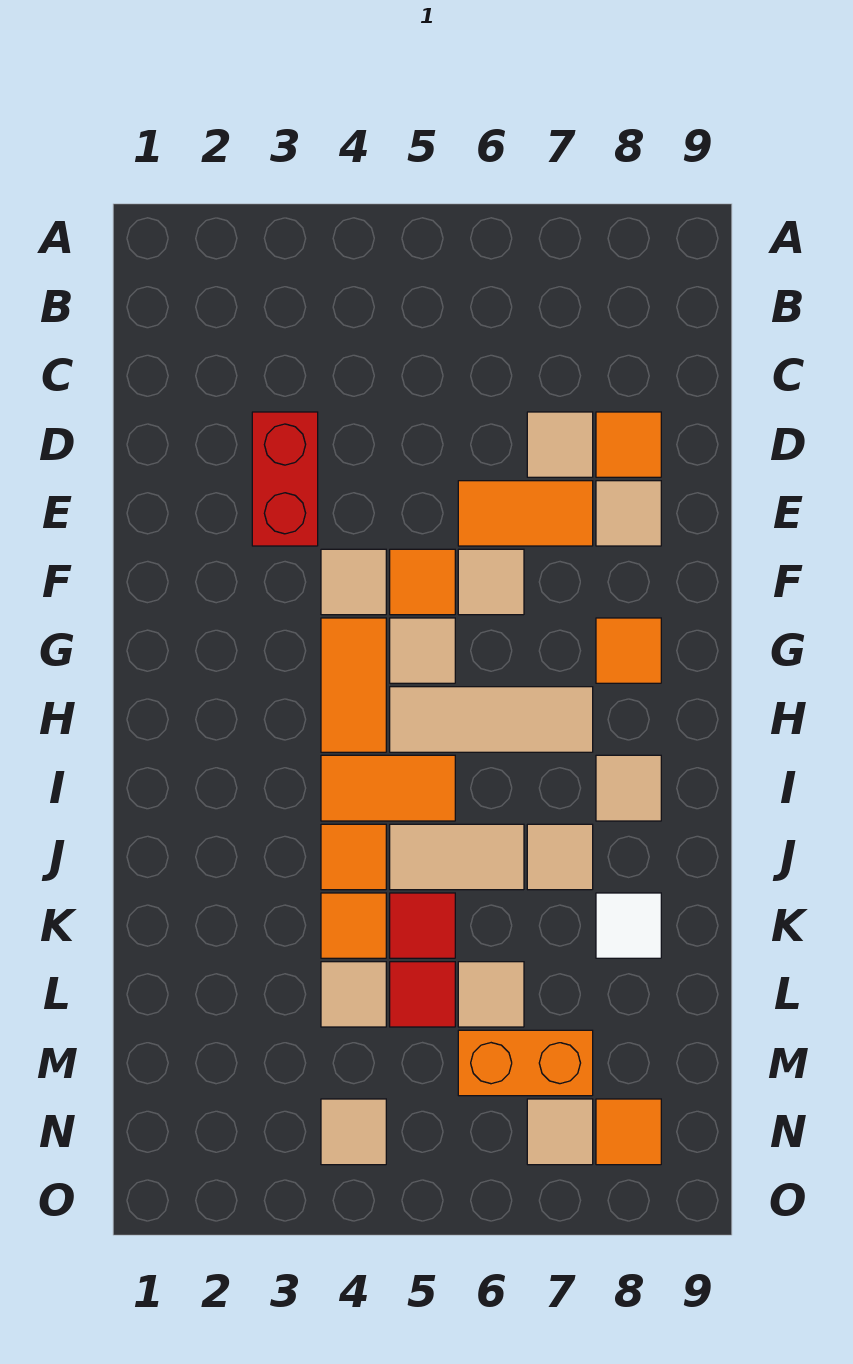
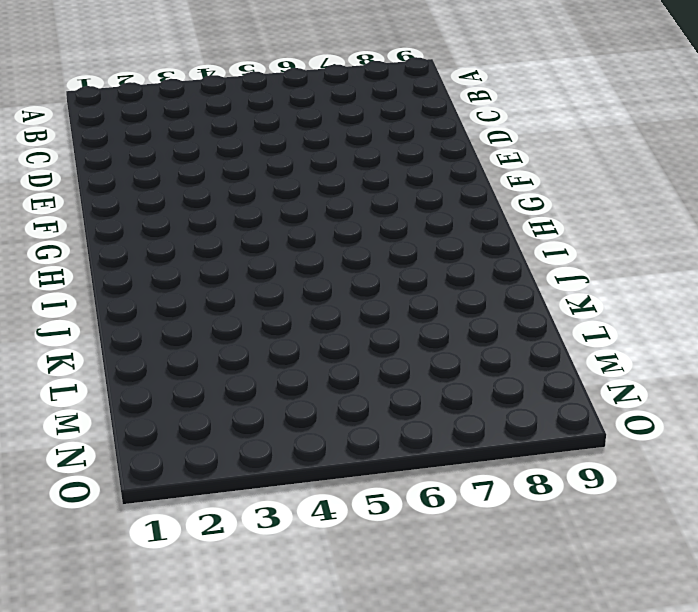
none -> red 1x2 brick [252,412,318,546]
none -> tan 1x1 tile [527,412,593,477]
none -> orange 1x1 tile [596,412,661,477]

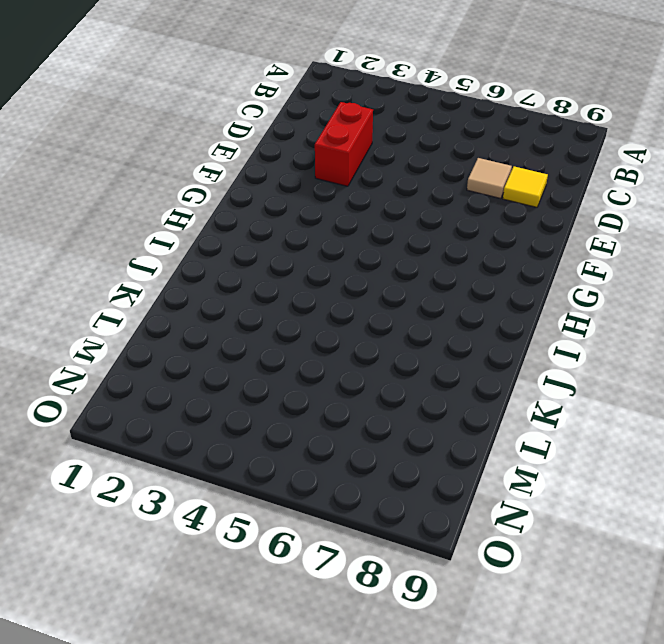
yellow 1x1 tile [503,166,548,207] -> orange 1x1 tile [596,412,661,477]
none -> orange 1x2 tile [458,481,593,546]
none -> tan 1x1 tile [596,481,661,546]
none -> tan 1x1 tile [321,549,386,615]

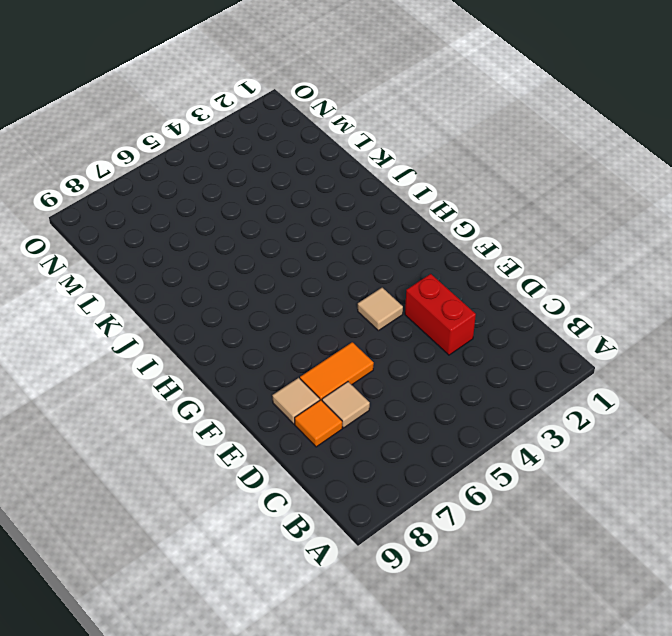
none -> orange 1x1 tile [390,549,455,615]
none -> tan 1x1 tile [458,549,524,615]
none -> orange 1x2 tile [321,618,386,752]

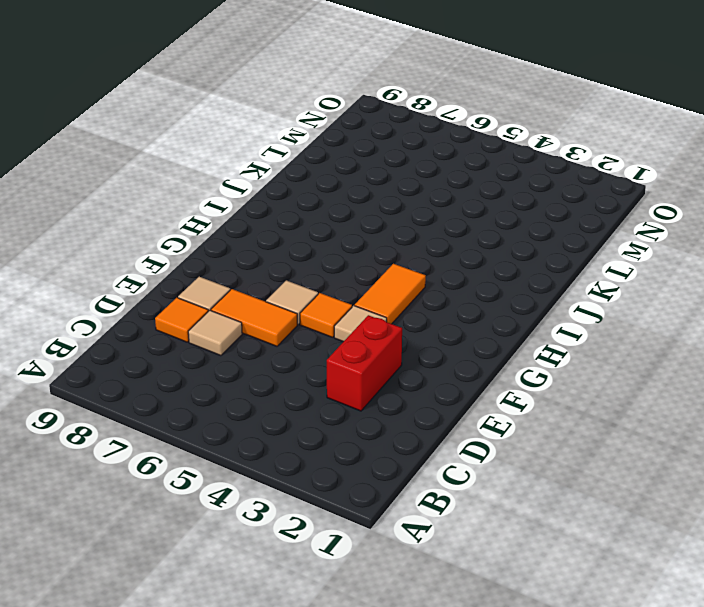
none -> tan 1x1 tile [390,618,455,683]
none -> orange 1x1 tile [596,618,661,683]
none -> tan 1x3 tile [390,687,593,752]

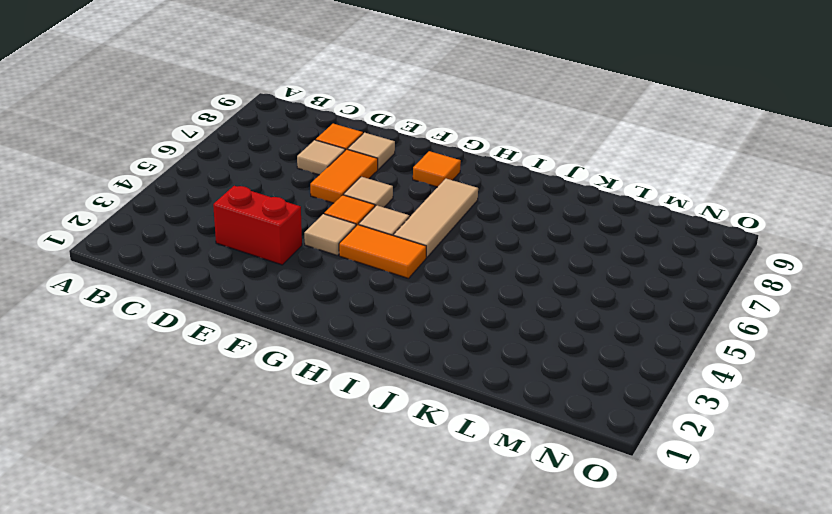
none -> orange 1x2 tile [321,755,455,821]
none -> tan 1x1 tile [596,755,661,821]
none -> orange 1x1 tile [321,824,386,890]

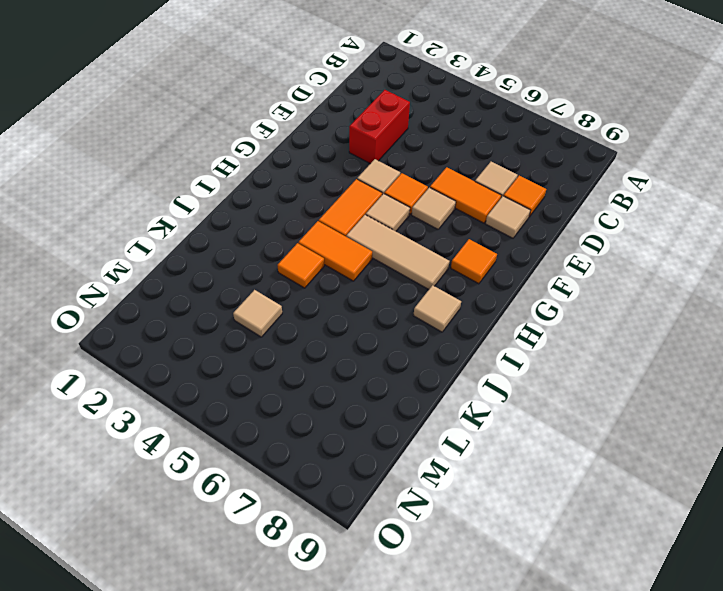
none -> tan 1x2 tile [390,824,524,890]
none -> tan 1x1 tile [527,824,593,890]
none -> orange 1x1 tile [321,893,386,958]

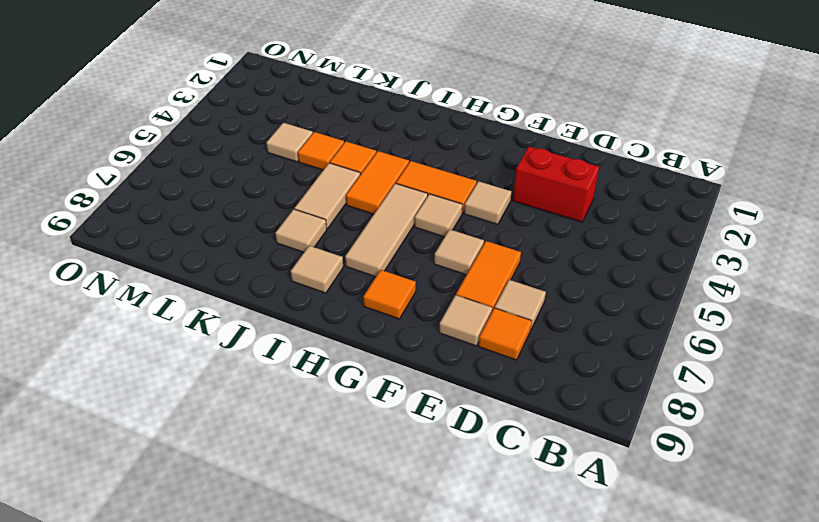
none -> orange 1x1 tile [390,549,455,615]
none -> red 1x1 tile [390,893,455,958]
none -> white 1x1 tile [596,893,661,958]

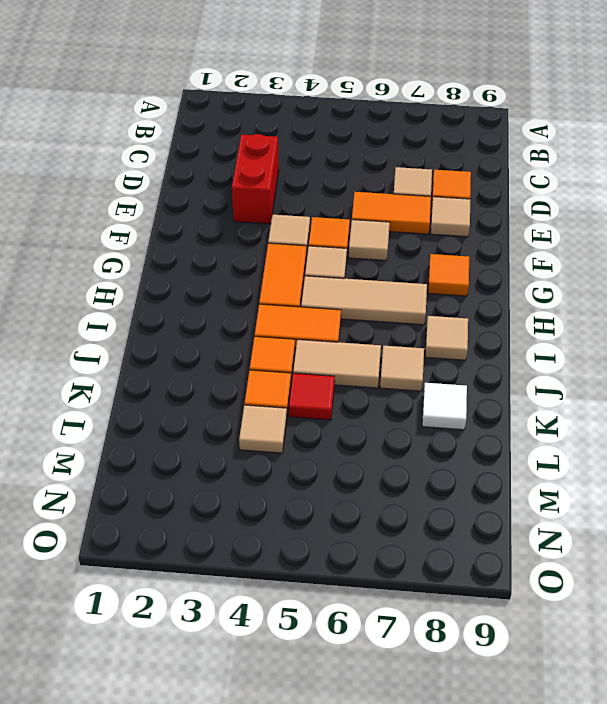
none -> red 1x1 tile [390,962,455,1027]
none -> tan 1x1 tile [458,962,524,1027]
none -> orange 1x2 brick [458,1030,593,1096]

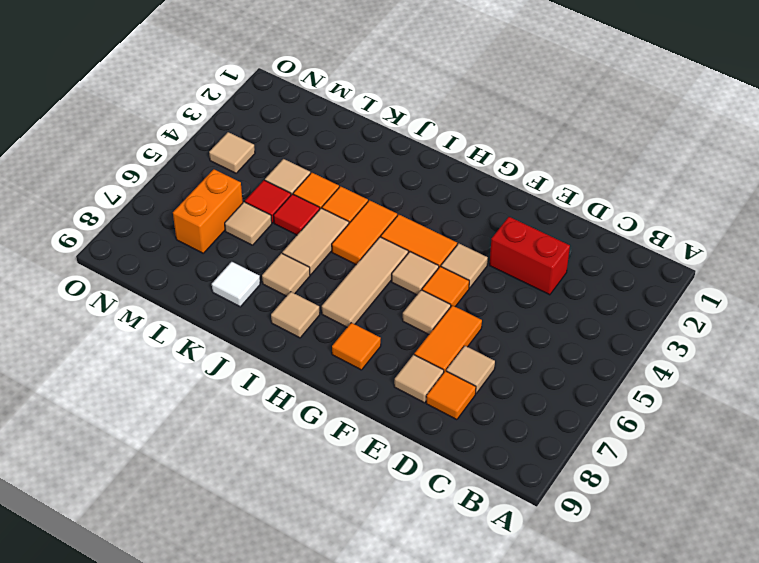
none -> tan 1x1 tile [527,1099,593,1165]
none -> orange 1x1 tile [596,1099,661,1165]

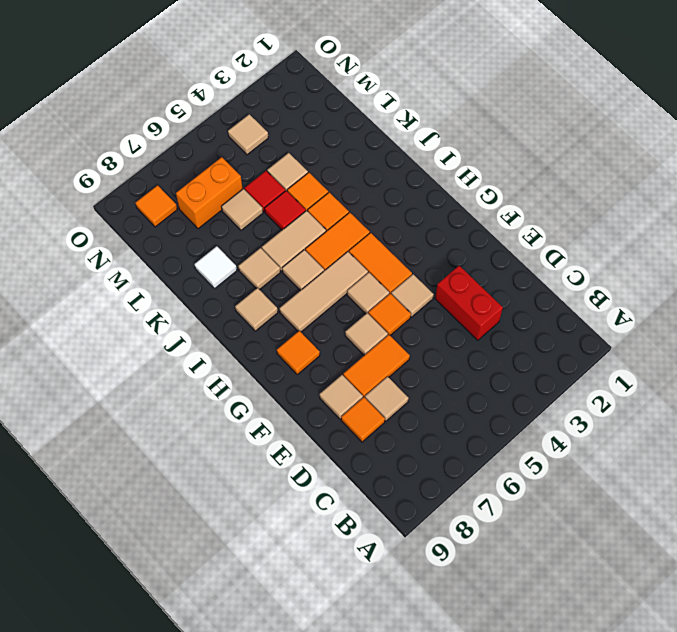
tan 1x1 tile [282,250,324,291] -> tan 1x1 tile moved to [527,1099,593,1165]

